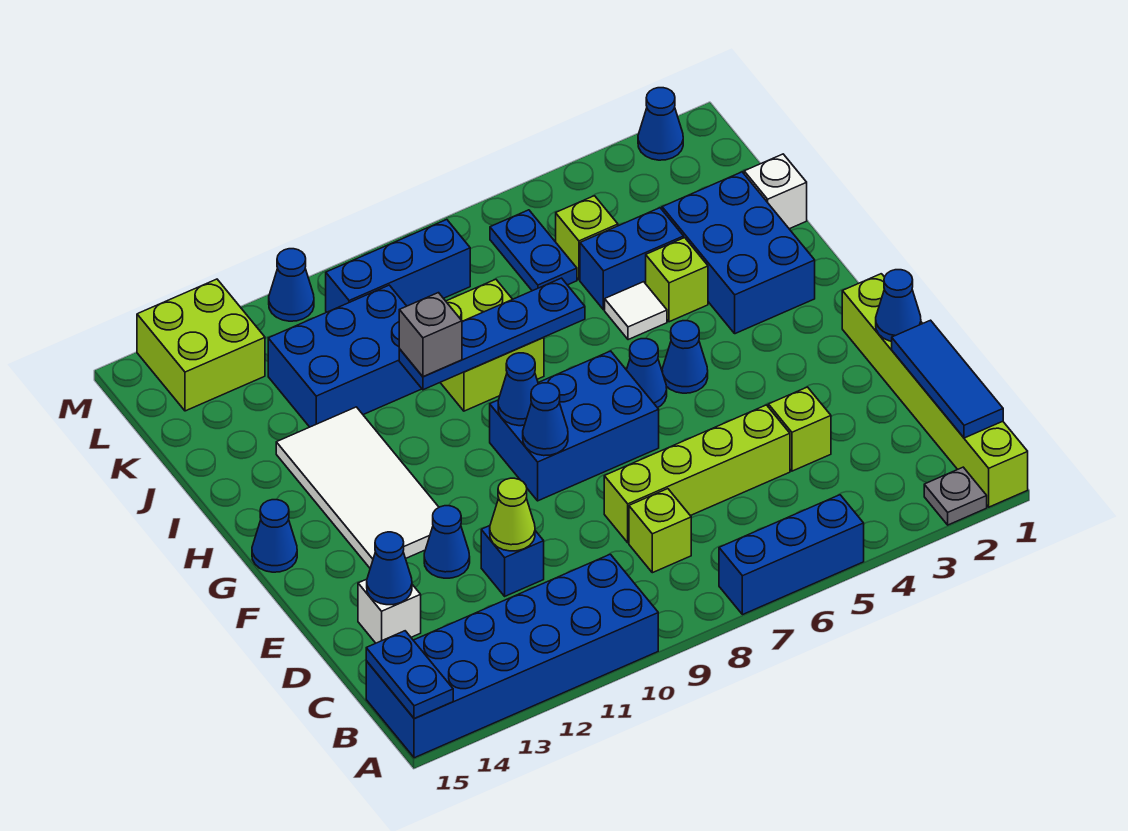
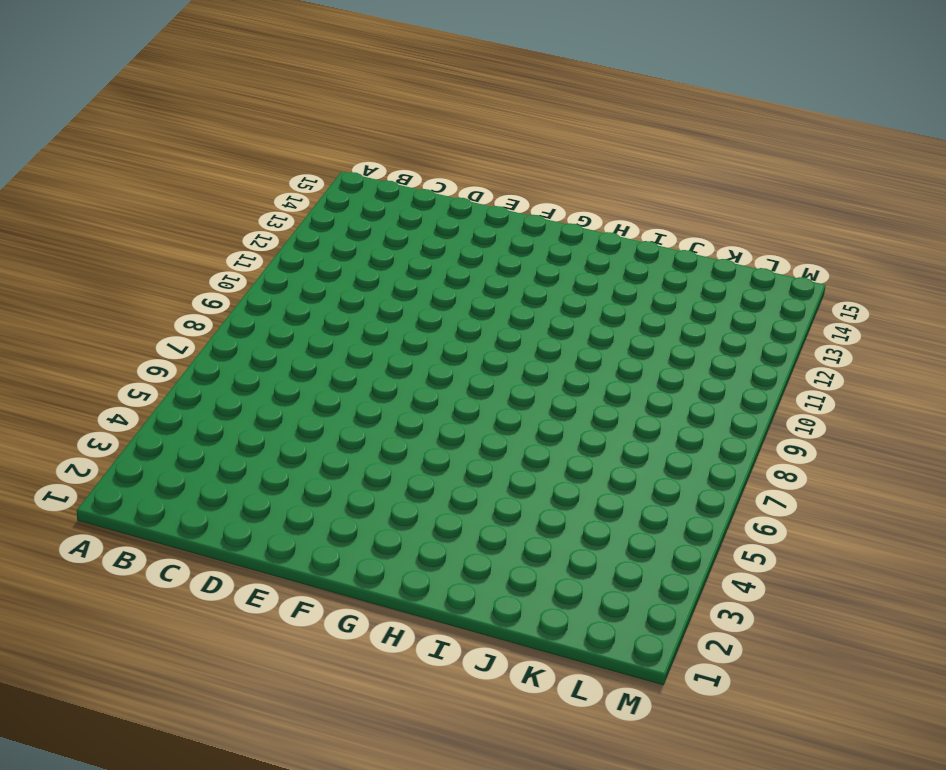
none -> lime 1x6 brick [842,274,1028,507]
none -> grey 1x1 plate [924,467,987,525]
none -> blue 1x3 brick [719,495,864,615]
none -> blue 2x6 brick [366,554,658,758]

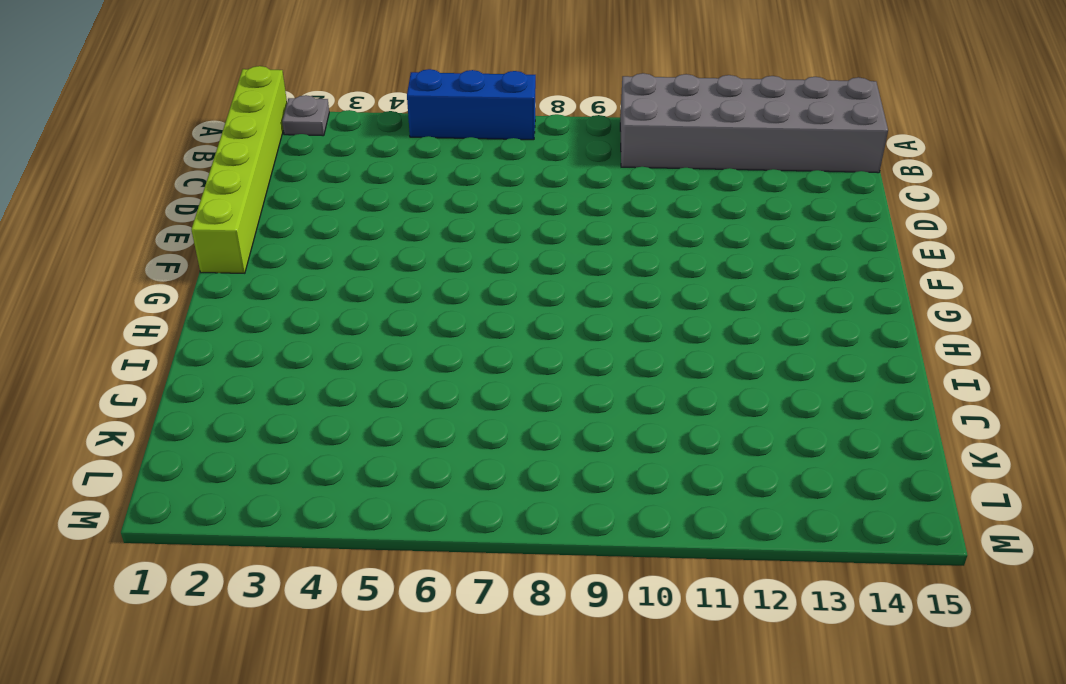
grey 2x6 brick [620,73,888,173] -> blue 2x6 brick [366,554,658,758]
none -> lime 1x1 brick [629,489,691,573]
none -> lime 1x1 brick [768,387,831,471]
none -> lime 1x4 brick [604,405,790,543]
none -> blue 1x1 brick [481,526,544,596]

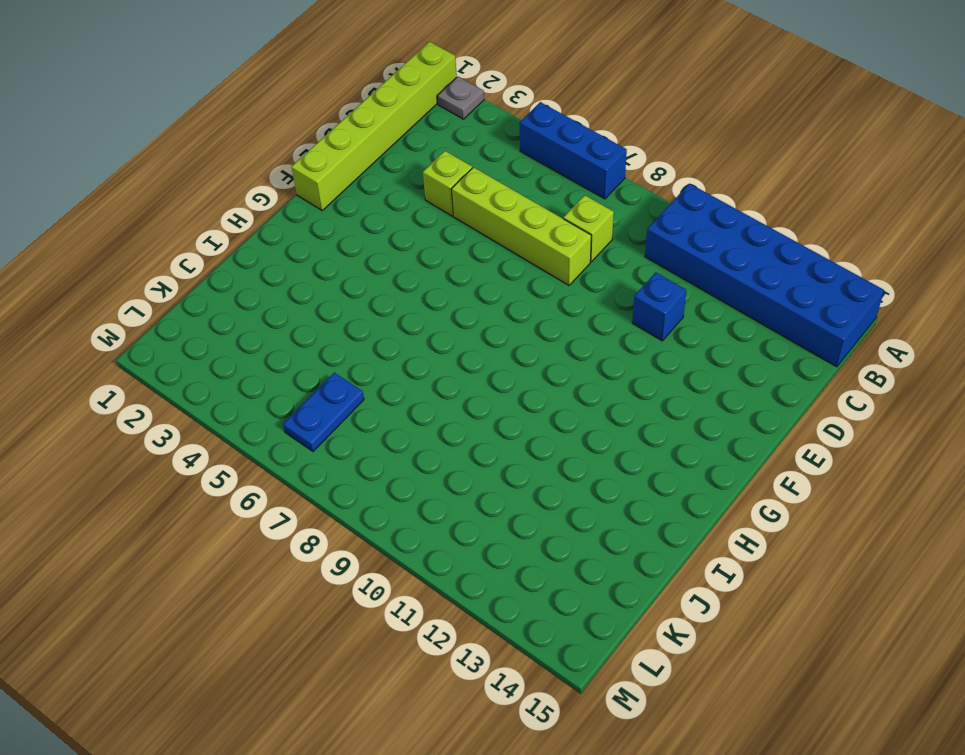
none -> white 1x1 brick [358,579,421,643]
none -> blue 1x1 cone [424,506,470,578]
none -> blue 2x3 brick [490,351,659,501]
none -> white 2x4 tile [276,407,439,568]

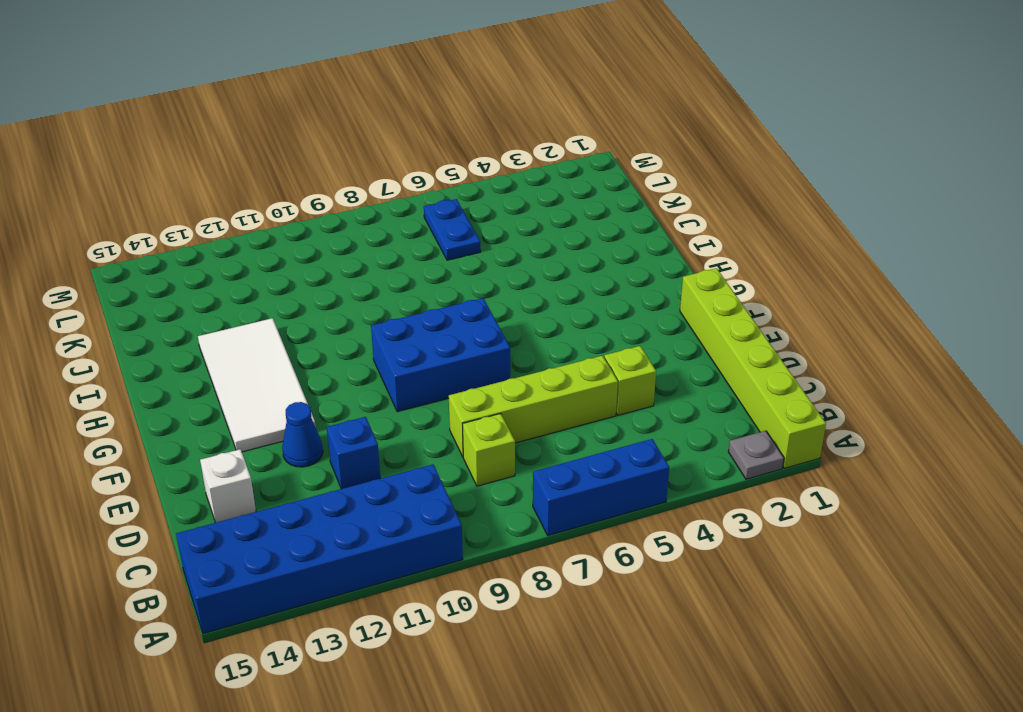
none -> blue 1x1 cone [662,321,708,393]
none -> blue 1x1 cone [627,339,667,408]
none -> blue 1x1 cone [252,500,297,572]
none -> blue 2x3 brick [662,172,815,334]

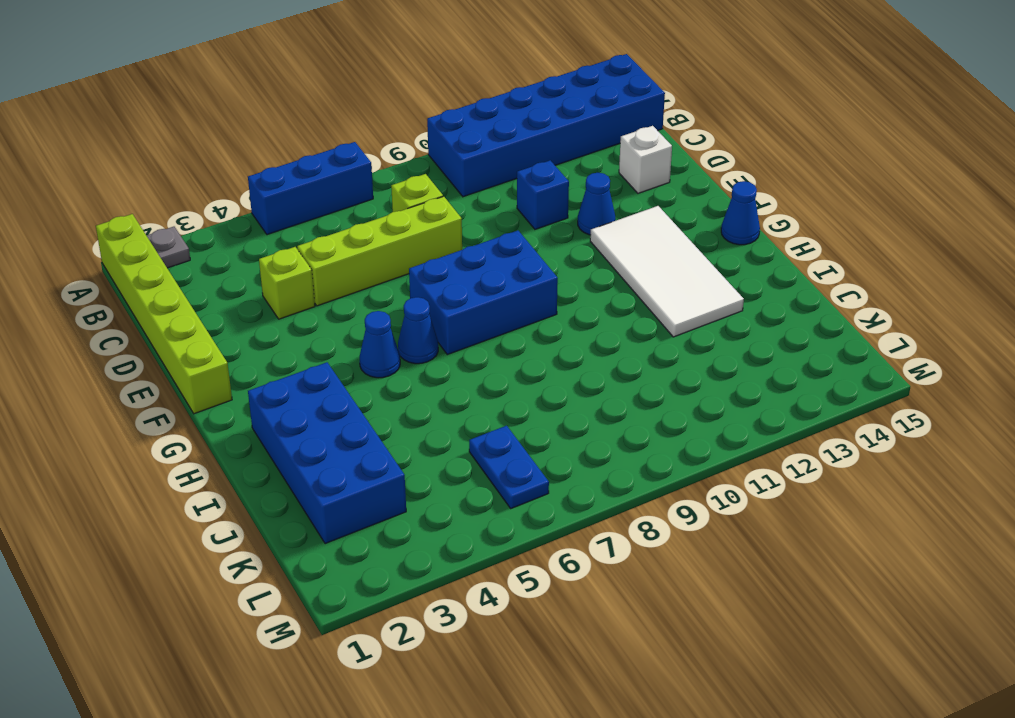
blue 2x4 brick [248,362,406,544] -> blue 2x3 brick [662,172,815,334]
none -> lime 1x1 brick [646,238,708,322]
none -> white 1x1 tile [605,282,667,340]
none -> lime 2x2 brick [440,279,544,411]
none -> white 1x1 brick [744,154,807,229]

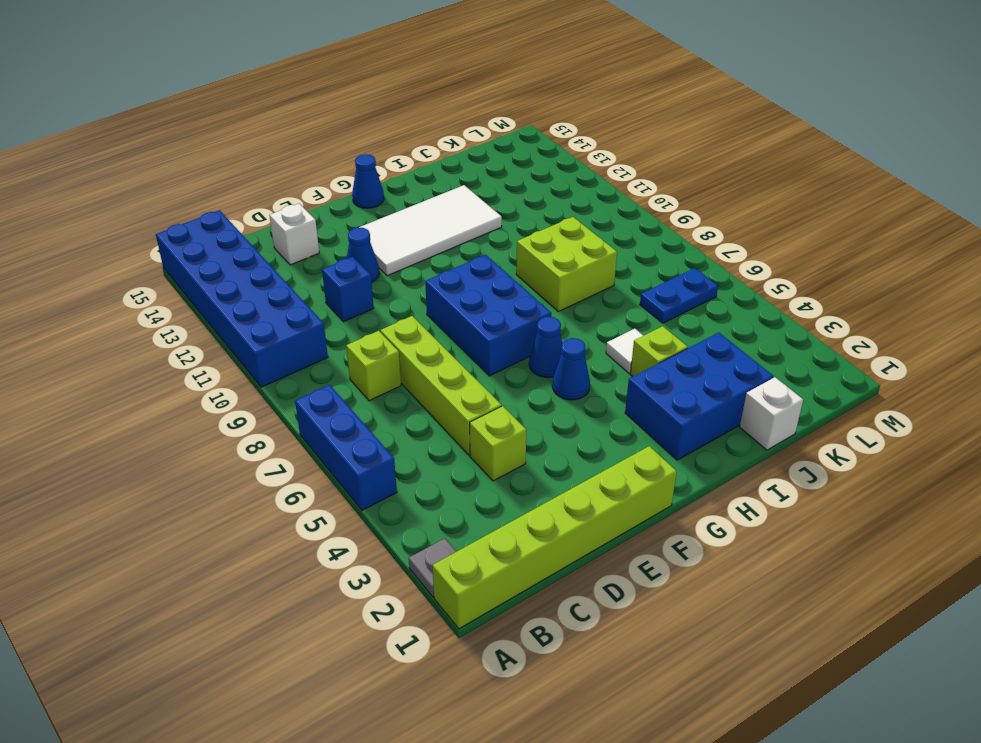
none -> blue 1x2 brick [580,208,684,310]
none -> blue 2x3 brick [268,285,422,427]
none -> lime 1x1 brick [556,196,618,280]
none -> blue 1x3 brick [326,220,470,312]

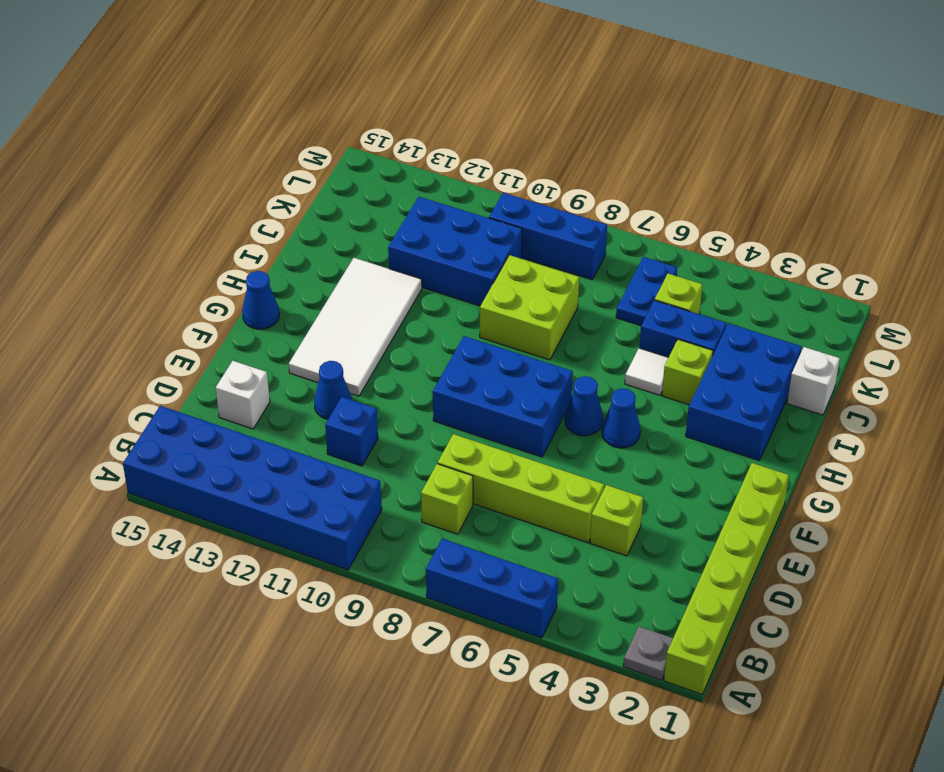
none -> lime 2x2 brick [137,279,265,411]
none -> blue 1x1 cone [638,88,683,160]
none -> blue 1x1 cone [269,249,314,321]
none -> blue 1x2 plate [366,631,453,718]

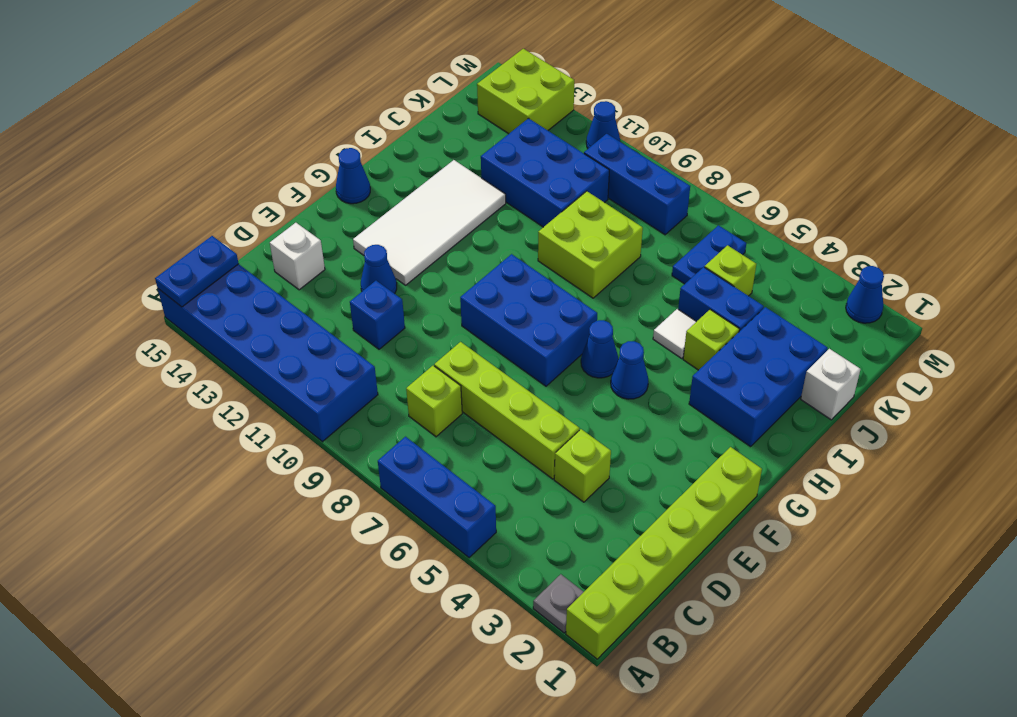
none -> blue 1x3 tile [892,320,1003,438]
none -> lime 1x1 cone [490,478,535,551]
none -> blue 1x1 cone [367,532,412,605]
none -> blue 1x1 cone [876,270,921,341]

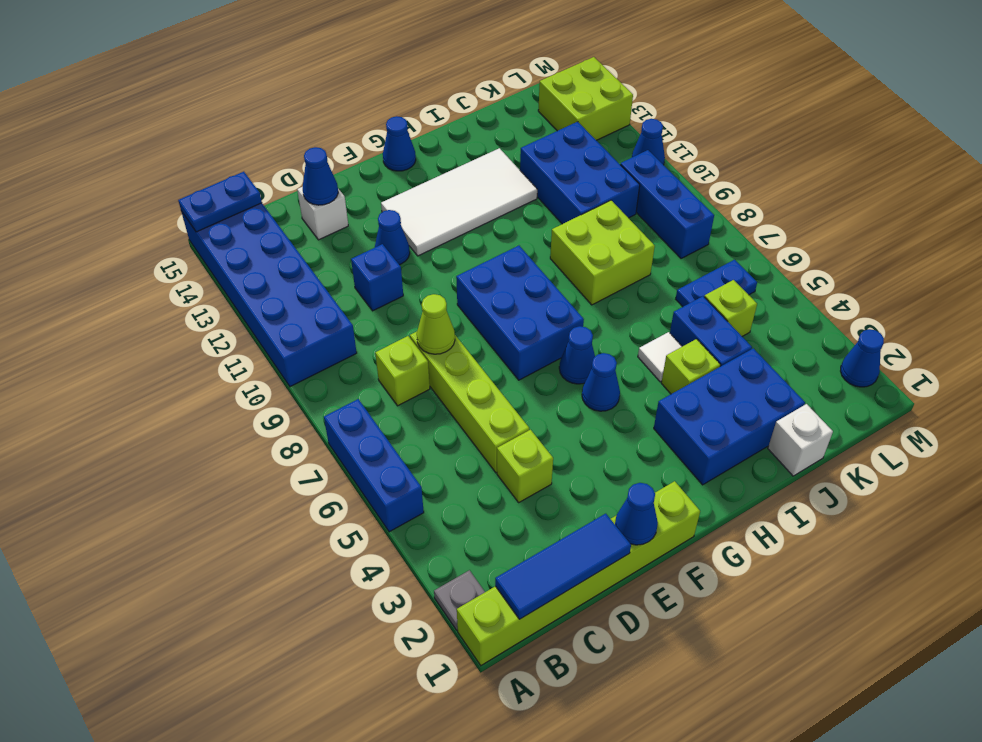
lime 1x1 cone [417,294,455,354] -> lime 1x1 cone moved to [490,478,535,551]
none -> blue 1x1 cone [523,383,568,456]
none -> blue 1x1 cone [498,353,538,426]
none -> blue 1x4 plate [399,278,585,390]
none -> grey 1x1 brick [399,293,462,377]

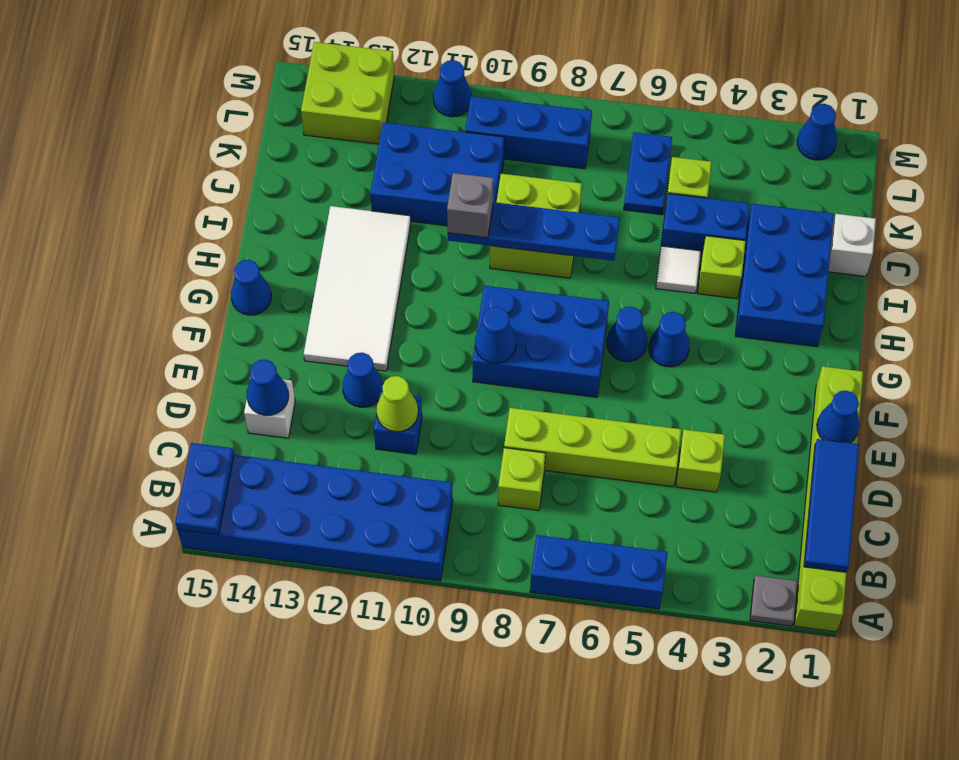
none -> blue 1x1 cone [498,353,538,426]

